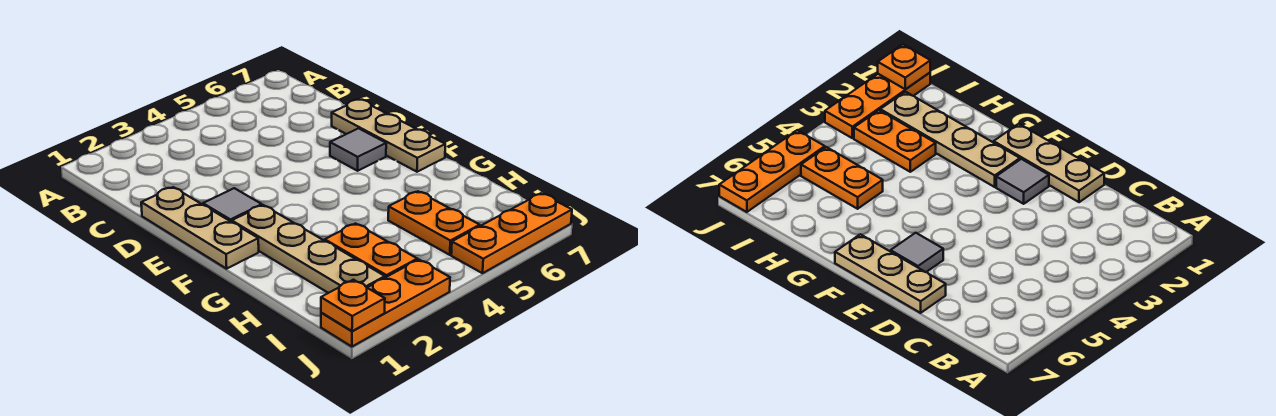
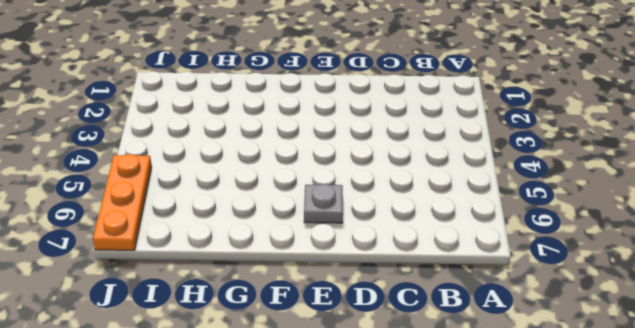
grey 1x1 plate [304,184,343,223] -> grey 1x1 tile [330,128,386,171]
none -> tan 1x3 plate [141,187,259,269]
none -> tan 1x3 plate [332,100,445,172]

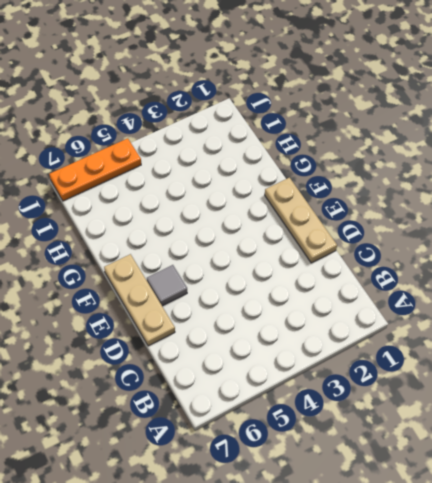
none -> grey 1x1 tile [203,188,262,222]
none -> tan 1x4 plate [232,205,385,293]

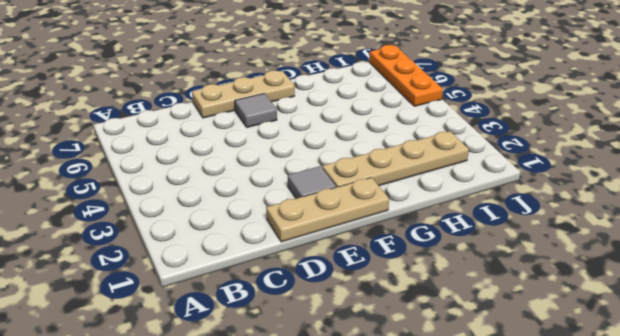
none -> orange 1x2 plate [325,224,417,278]
none -> orange 1x2 plate [388,191,480,255]

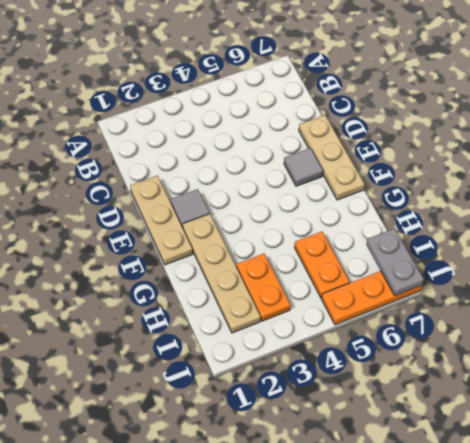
grey 1x2 plate [366,228,424,296] -> none
none -> orange 1x3 plate [321,260,450,347]
none -> orange 1x1 plate [321,280,385,331]

